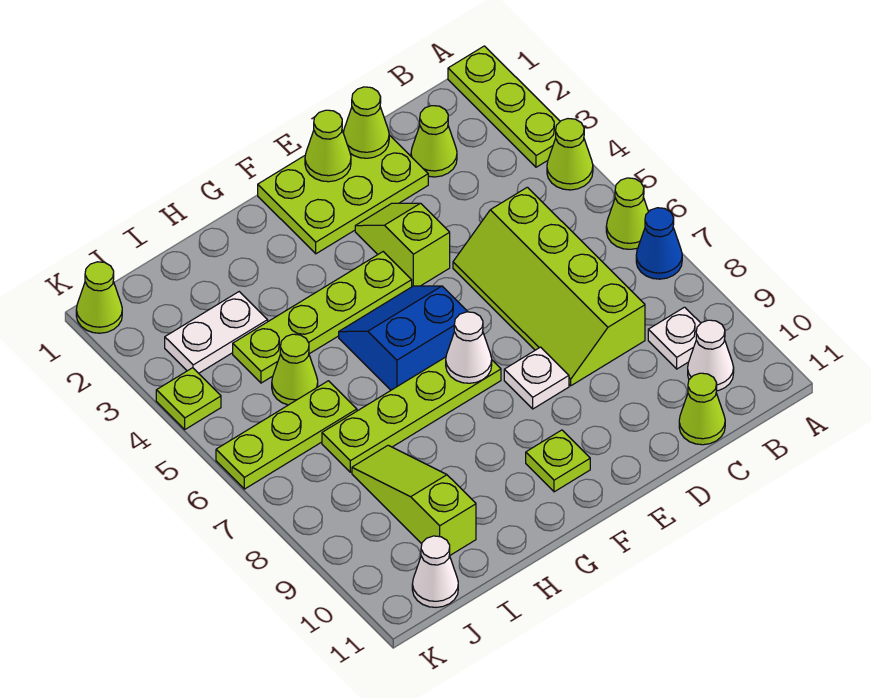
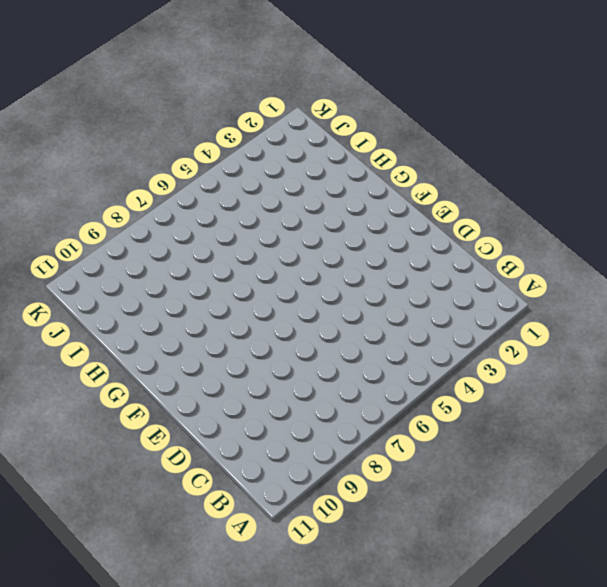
none -> lime 1x3 plate [448,46,560,167]
none -> lime 1x1 cone [547,119,593,190]
none -> lime 1x1 cone [606,178,648,249]

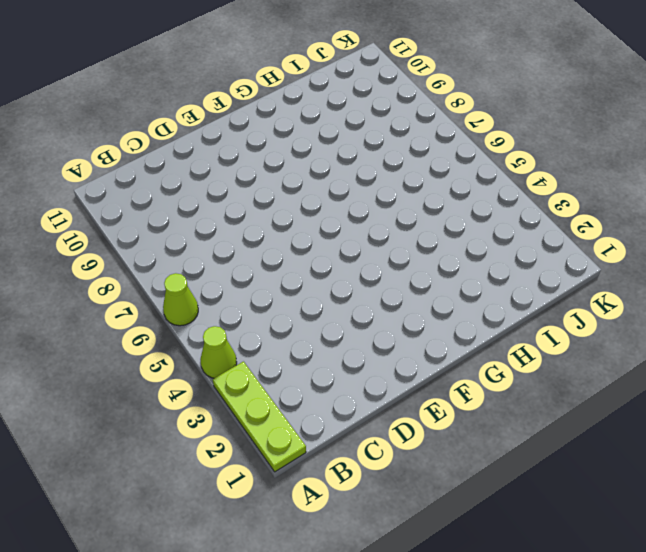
none -> blue 1x1 cone [636,208,682,279]
none -> white 1x1 plate [648,307,701,369]
none -> white 1x1 cone [688,320,734,391]

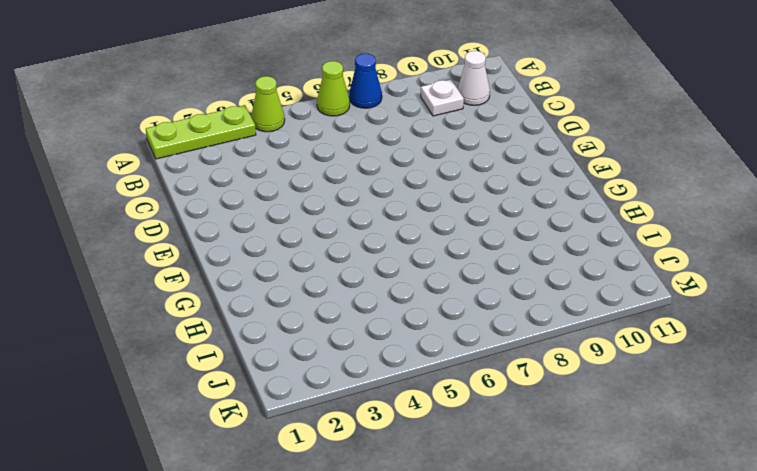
none -> lime 1x1 cone [411,106,457,177]
none -> lime 2x4 slope [453,187,645,386]
none -> lime 1x1 cone [679,373,725,445]

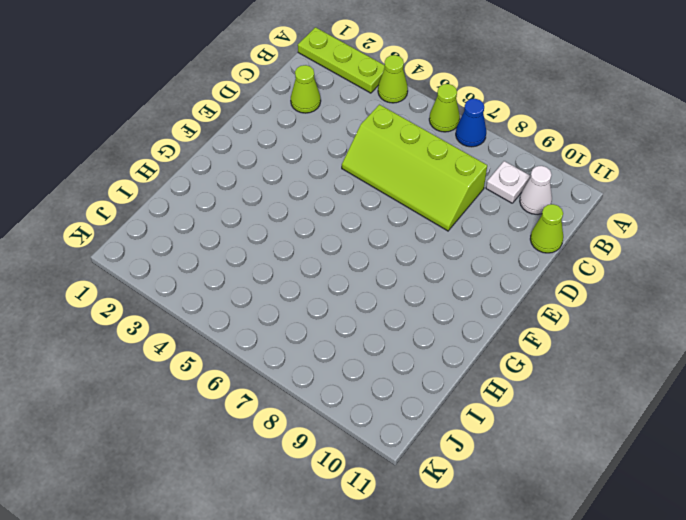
none -> lime 2x3 plate [258,132,428,254]
none -> lime 1x2 slope [355,203,450,287]
none -> white 1x1 plate [504,347,569,409]

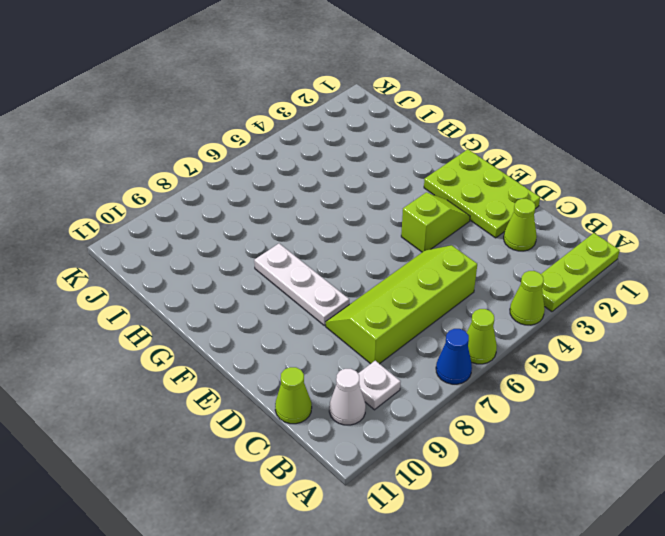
white 1x3 plate [254,244,349,326] -> white 1x1 plate [504,347,569,409]
none -> lime 1x4 plate [233,252,412,383]
none -> blue 2x2 slope [339,286,468,390]
none -> lime 1x4 plate [322,357,501,472]

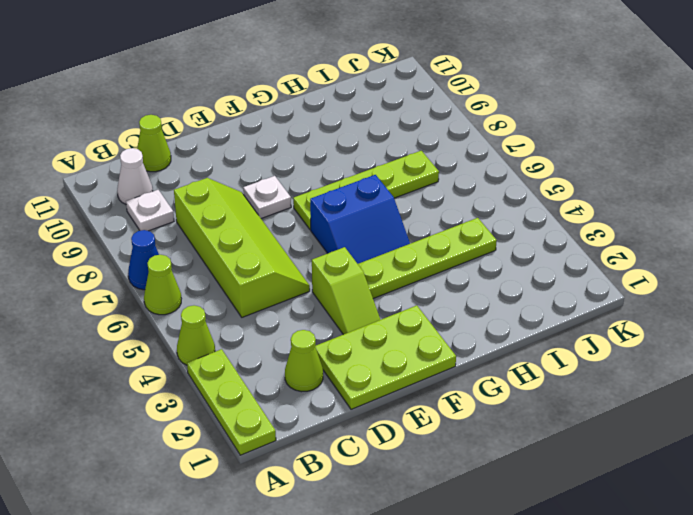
none -> lime 1x1 plate [526,430,590,492]
none -> white 1x2 plate [165,292,268,373]
none -> lime 1x1 cone [272,334,318,405]

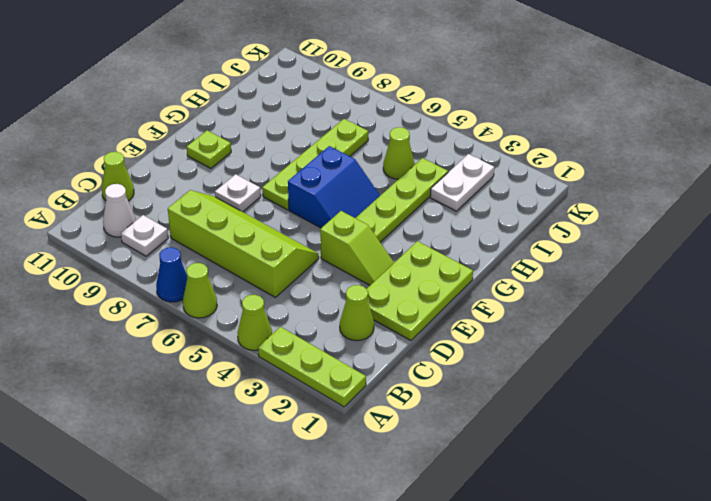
none -> lime 1x3 plate [216,381,357,489]
none -> lime 1x3 slope [352,445,476,556]
none -> white 1x1 cone [412,536,458,607]

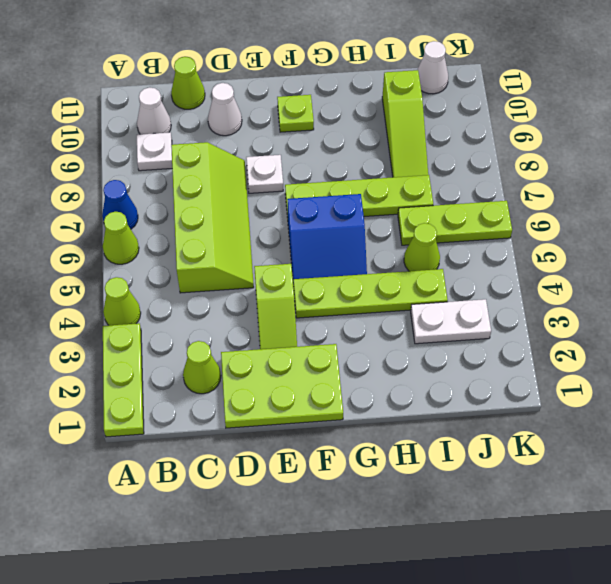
white 1x1 cone [208,83,242,136] -> white 1x1 cone moved to [446,312,492,383]
none -> lime 1x1 cone [76,262,122,333]
none -> lime 1x1 plate [156,368,221,429]
none -> lime 1x1 cone [343,87,389,158]

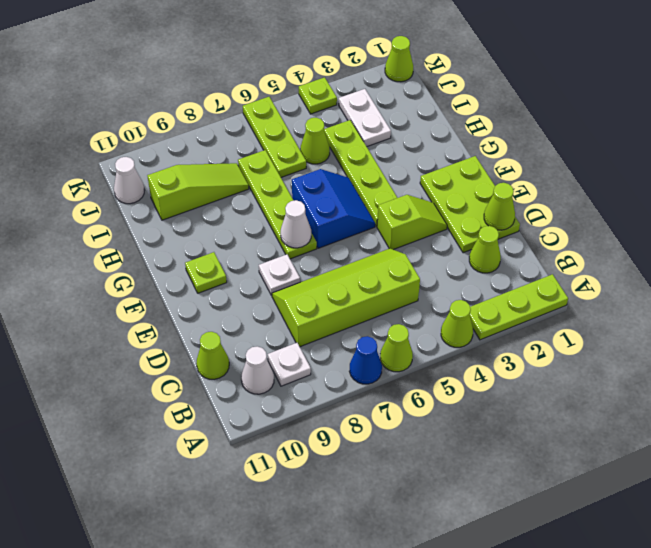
none -> lime 1x1 cone [305,110,351,182]

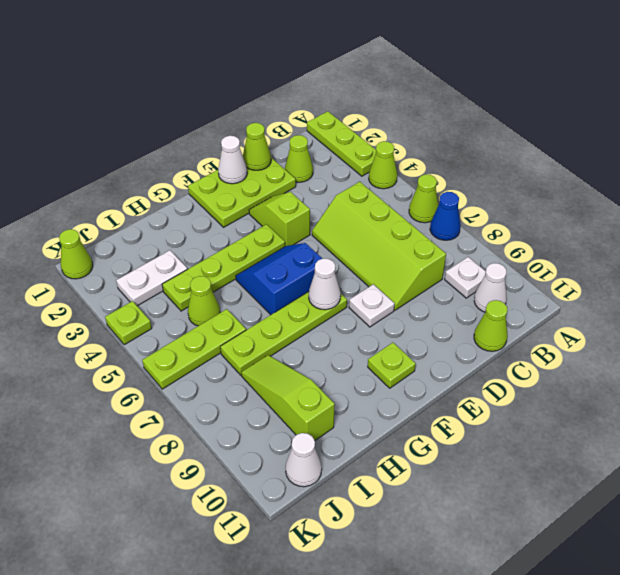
white 1x1 cone [218,136,247,184] -> lime 1x1 cone [305,110,351,182]

